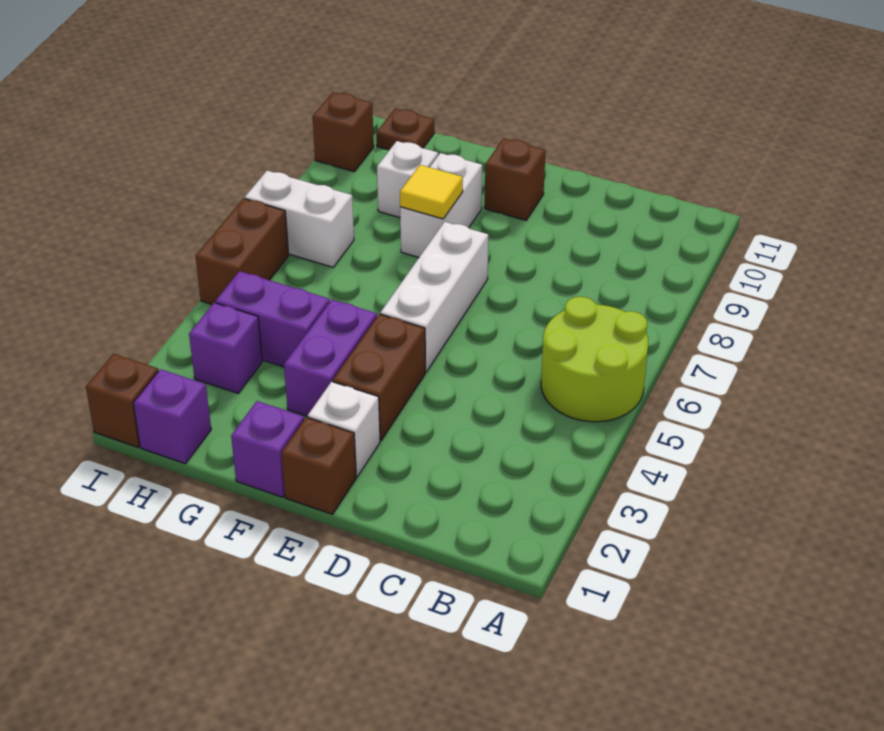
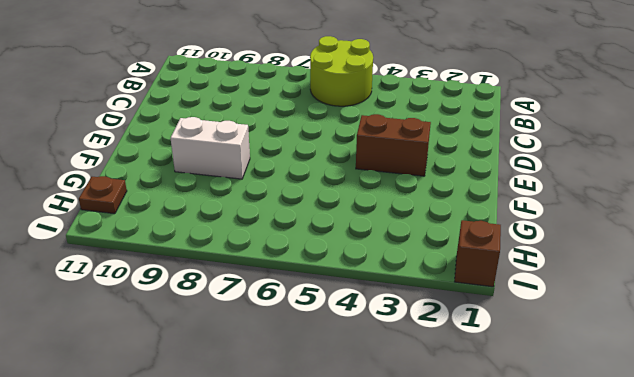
none -> brown 1x1 brick [281,417,356,514]
none -> white 1x1 brick [308,382,380,477]
none -> white 1x3 brick [380,222,488,372]

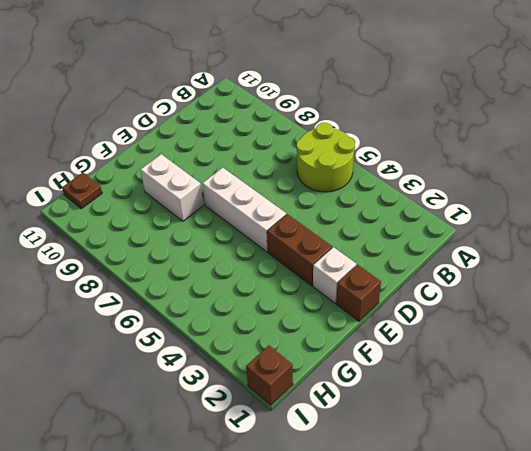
none -> brown 1x1 brick [485,138,546,220]
none -> purple 1x1 brick [231,401,304,497]
none -> purple 1x2 brick [284,300,377,416]

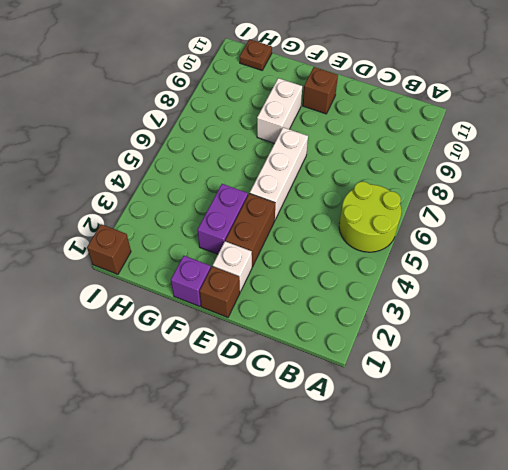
none -> purple 1x2 brick [215,271,330,367]
none -> white 1x1 brick [377,141,438,218]
none -> purple 1x1 brick [133,369,211,464]

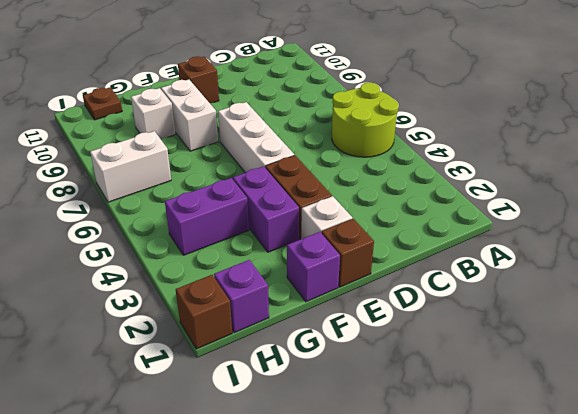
none -> purple 1x1 brick [189,303,262,393]
none -> brown 1x2 brick [196,198,289,304]
none -> brown 1x1 brick [312,92,374,172]

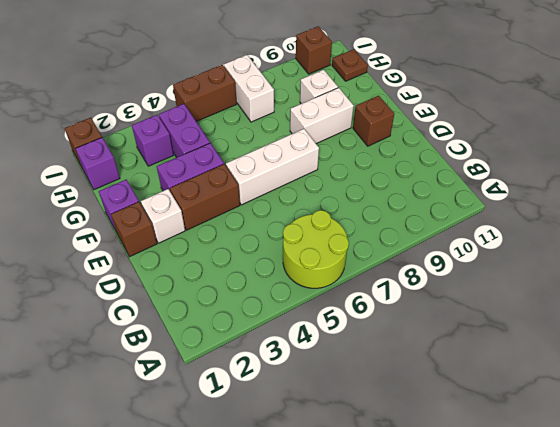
none -> yellow 1x1 tile [400,165,463,219]

